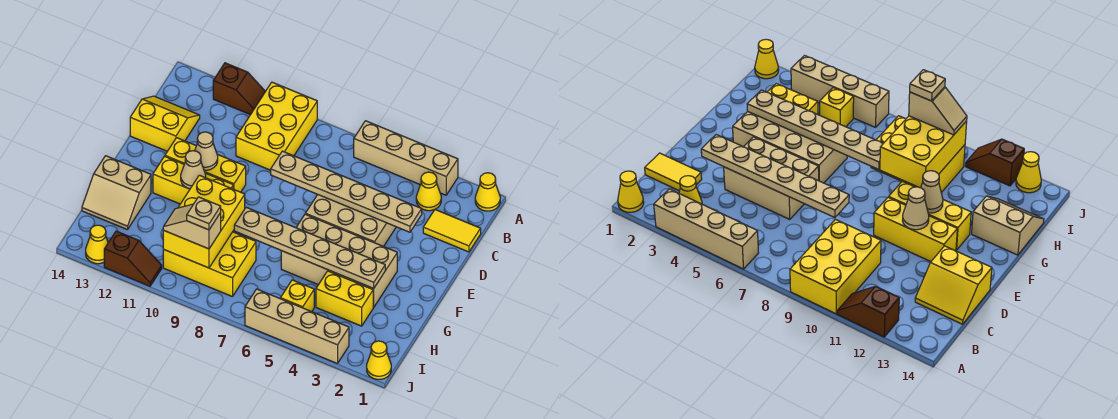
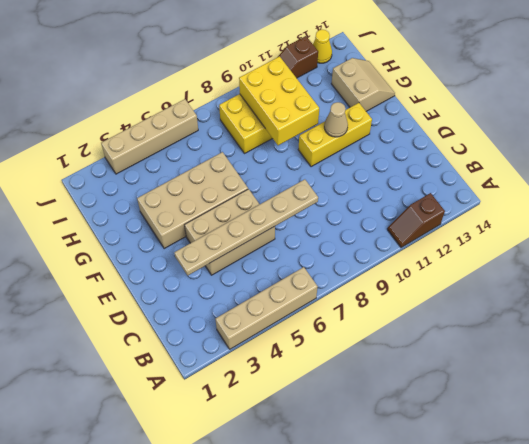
tan 2x2 slope [331,58,395,111] -> tan 2x2 slope turned to [82,156,151,230]
none -> yellow 1x1 cone [475,173,500,211]
none -> yellow 2x3 brick [236,82,317,170]
none -> yellow 1x1 cone [416,172,441,211]

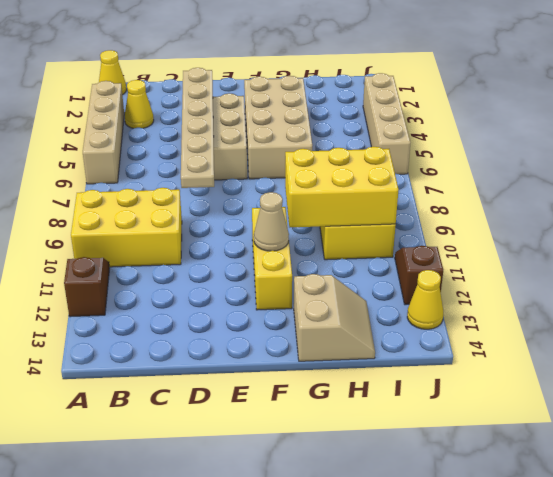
none -> yellow 1x2 tile [423,210,481,252]
none -> yellow 2x2 slope [130,96,200,151]
none -> yellow 1x3 brick [165,138,246,192]

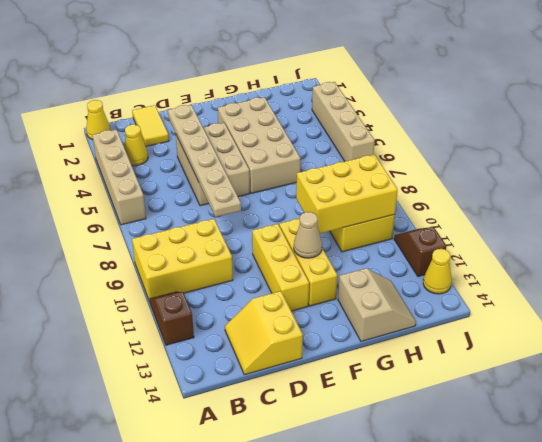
none -> yellow 1x2 brick [316,271,374,326]
none -> yellow 1x1 brick [280,280,314,312]
none -> yellow 1x1 cone [367,341,391,379]

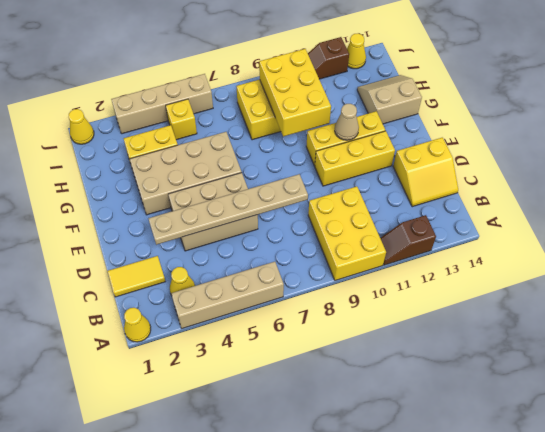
none -> tan 1x1 cone [195,132,218,170]
none -> tan 1x6 plate [234,207,385,288]
none -> tan 1x2 slope [163,204,221,249]

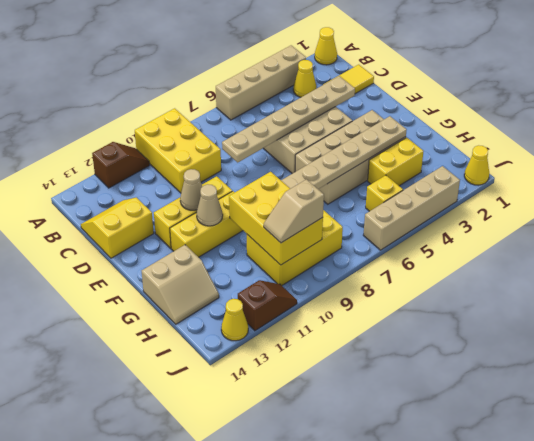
none -> tan 1x1 plate [187,197,221,230]

